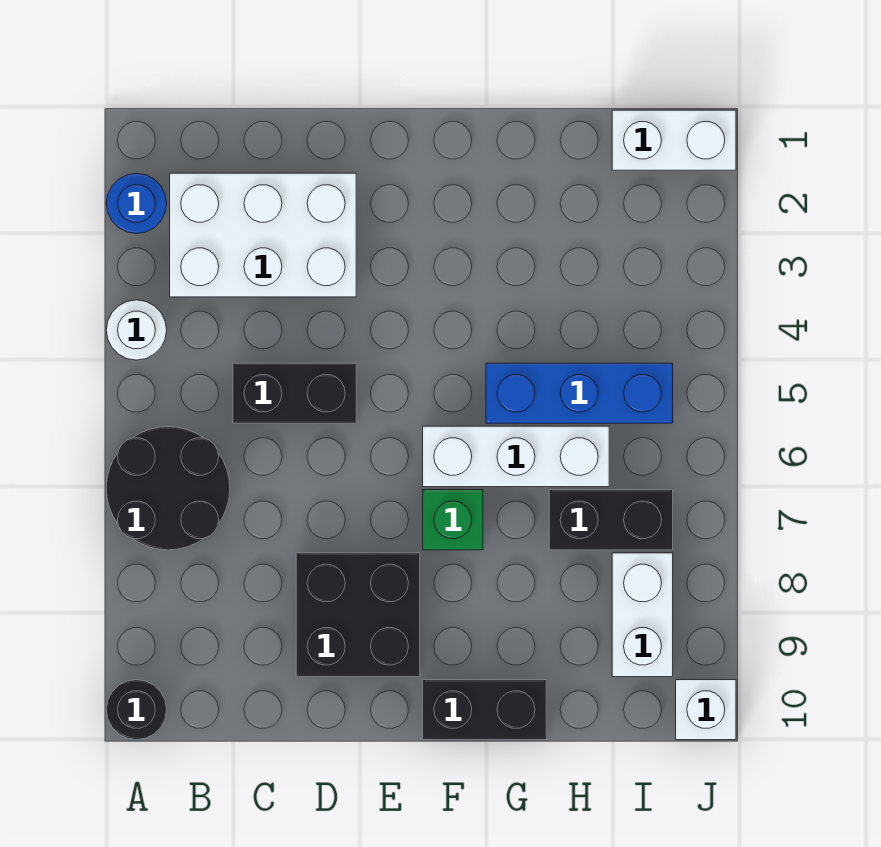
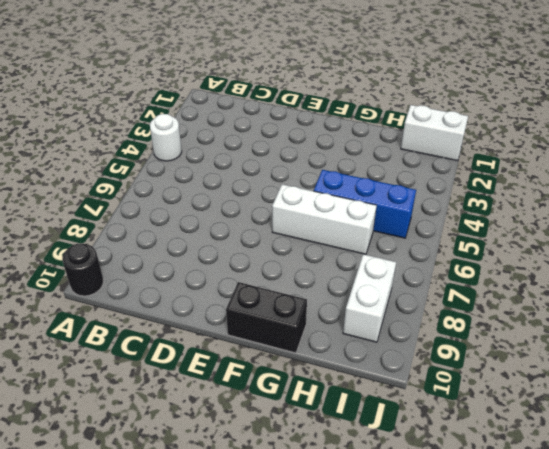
none -> blue 1x1 round brick [106,173,167,234]
none -> black 2x2 round brick [106,427,230,550]
none -> white 2x3 brick [170,173,356,297]

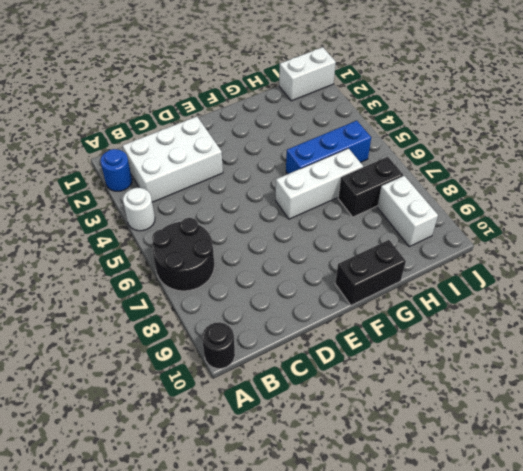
none -> black 1x2 brick [233,363,356,423]
none -> black 2x2 brick [296,553,420,677]
none -> green 1x1 brick [423,490,483,550]

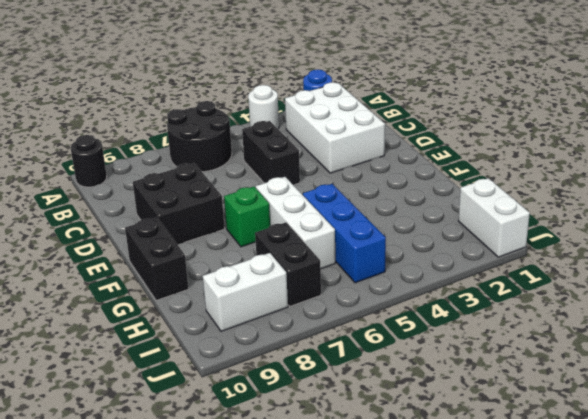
none -> white 1x1 brick [676,680,736,740]

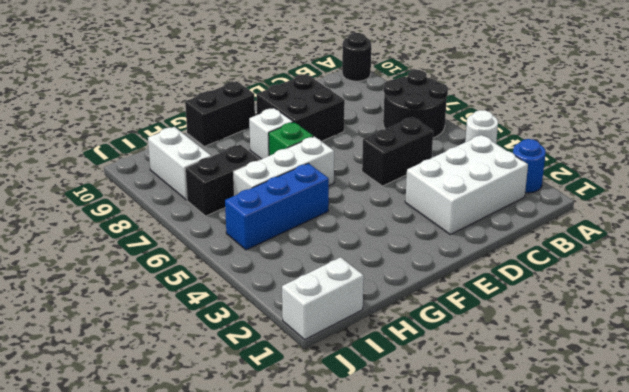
white 1x1 brick [249,108,293,159] -> white 1x1 brick moved to [676,680,736,740]

